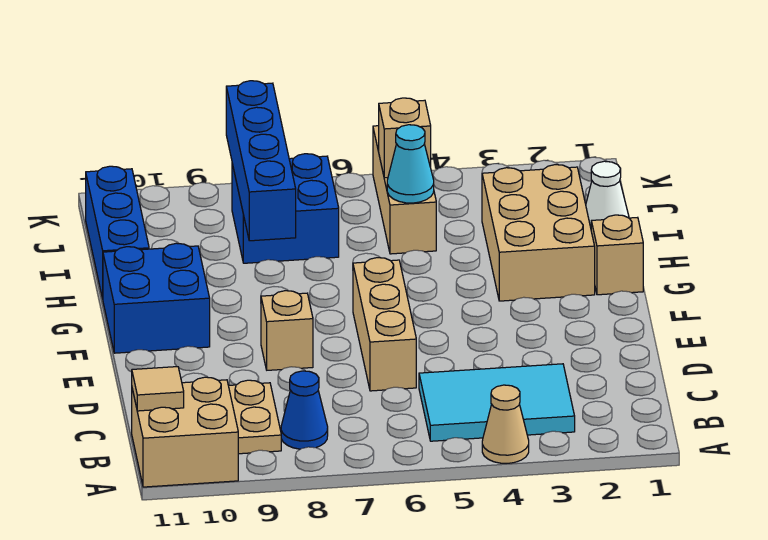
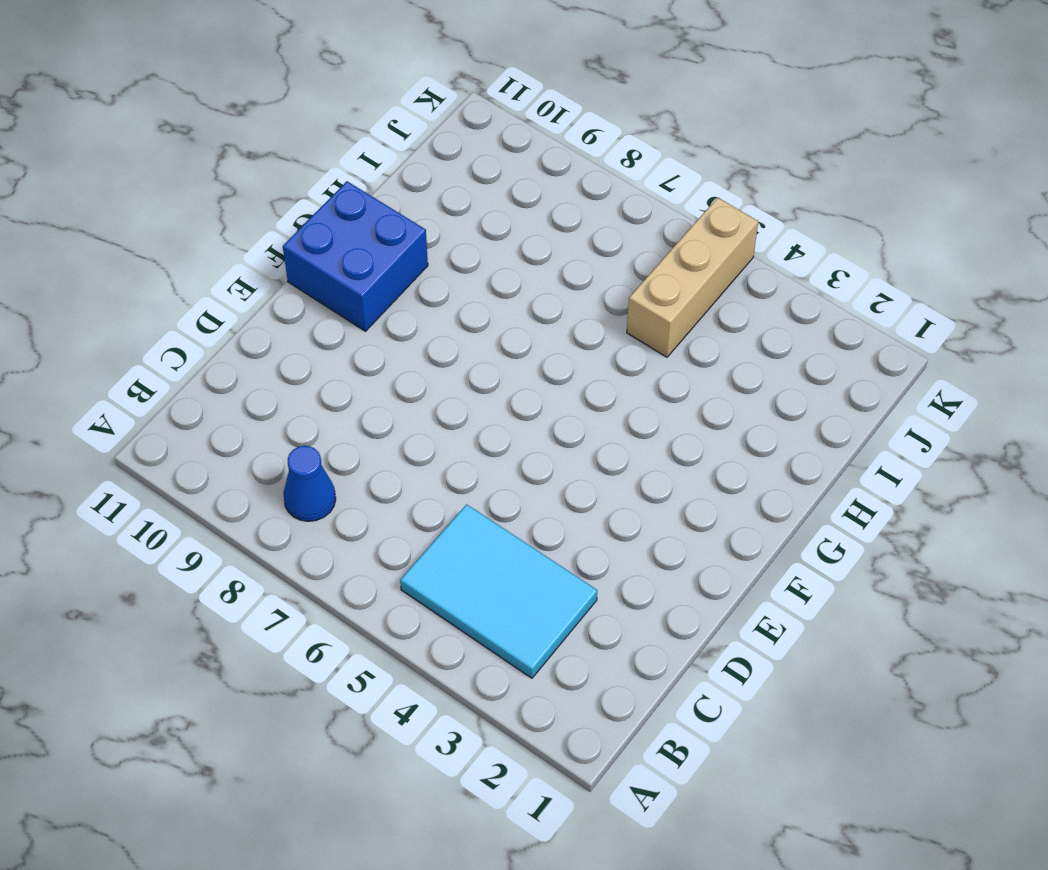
none -> tan 1x1 cone [482,385,529,463]
none -> tan 2x2 brick [132,377,238,487]
none -> tan 1x2 plate [228,380,281,454]

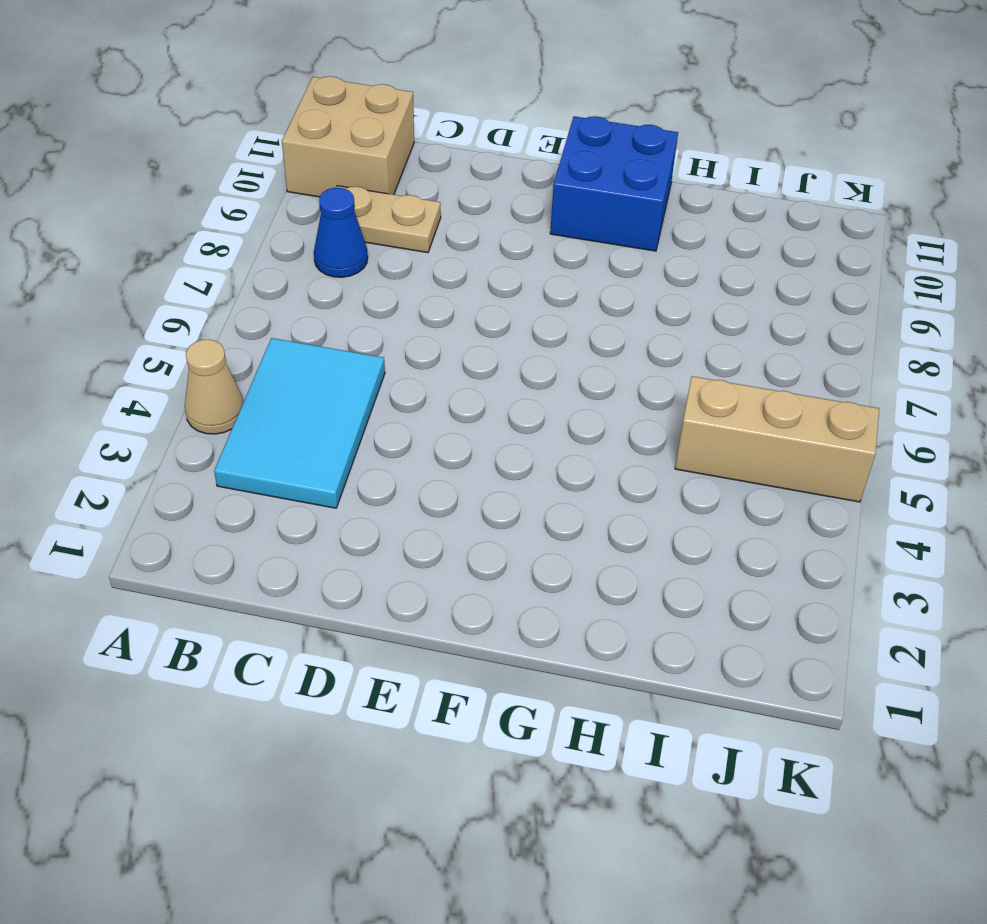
none -> tan 1x3 brick [353,258,416,391]
none -> tan 1x1 brick [261,291,313,370]
none -> tan 1x1 brick [591,215,643,295]

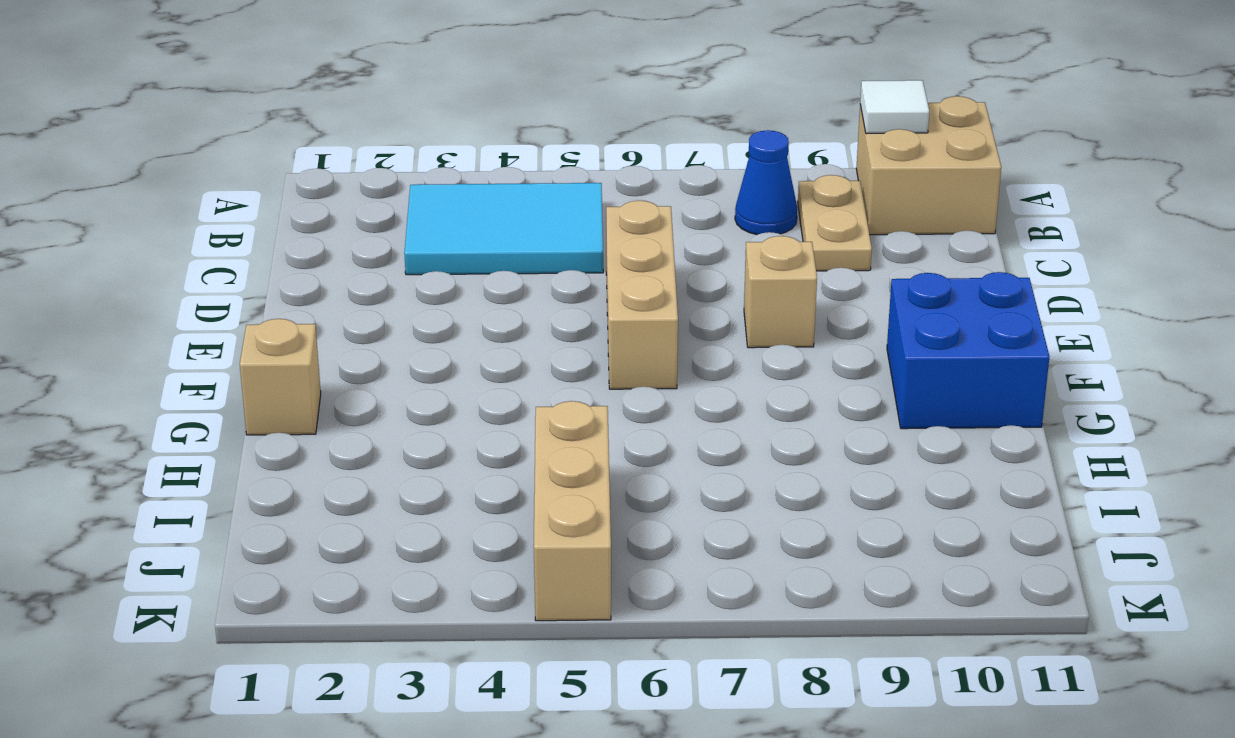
white 1x1 tile [860,80,929,134] -> none
none -> tan 1x1 cone [482,385,529,463]
none -> tan 2x3 brick [482,165,595,301]
none -> blue 1x3 brick [86,166,149,299]

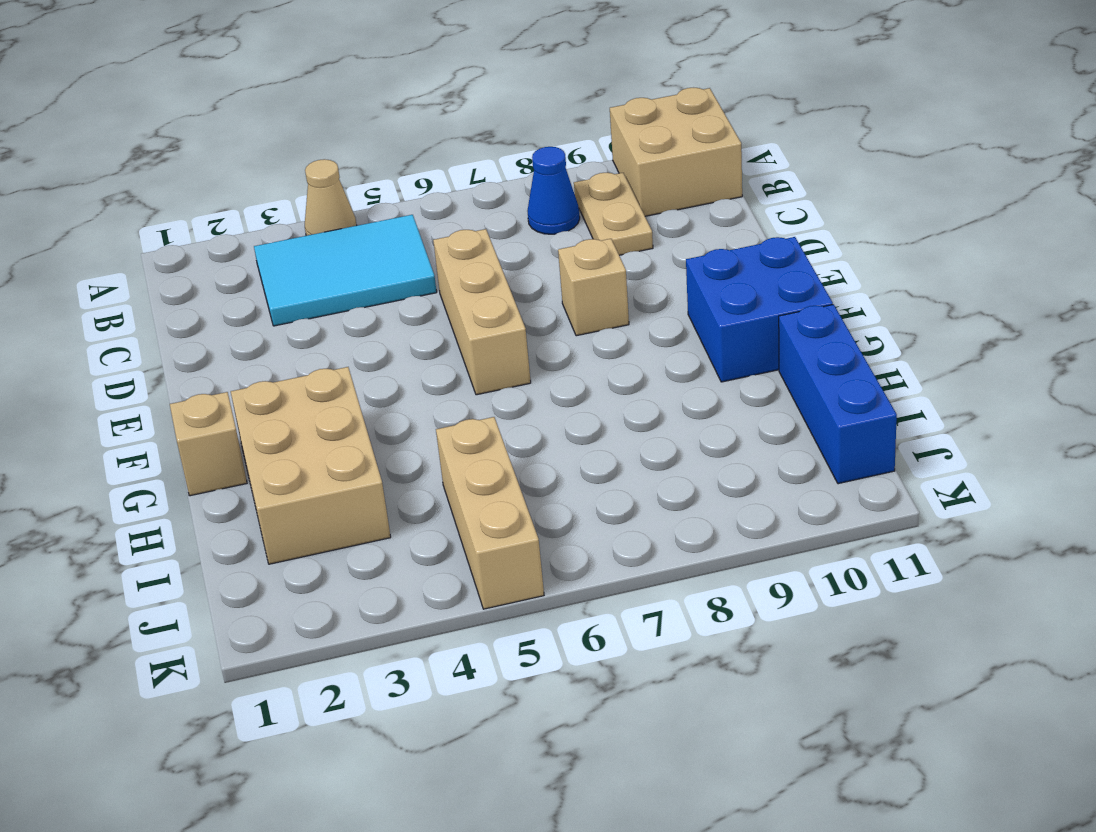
none -> white 1x1 cone [586,161,629,227]
none -> blue 2x2 brick [232,154,339,263]
none -> tan 1x1 tile [132,367,184,411]

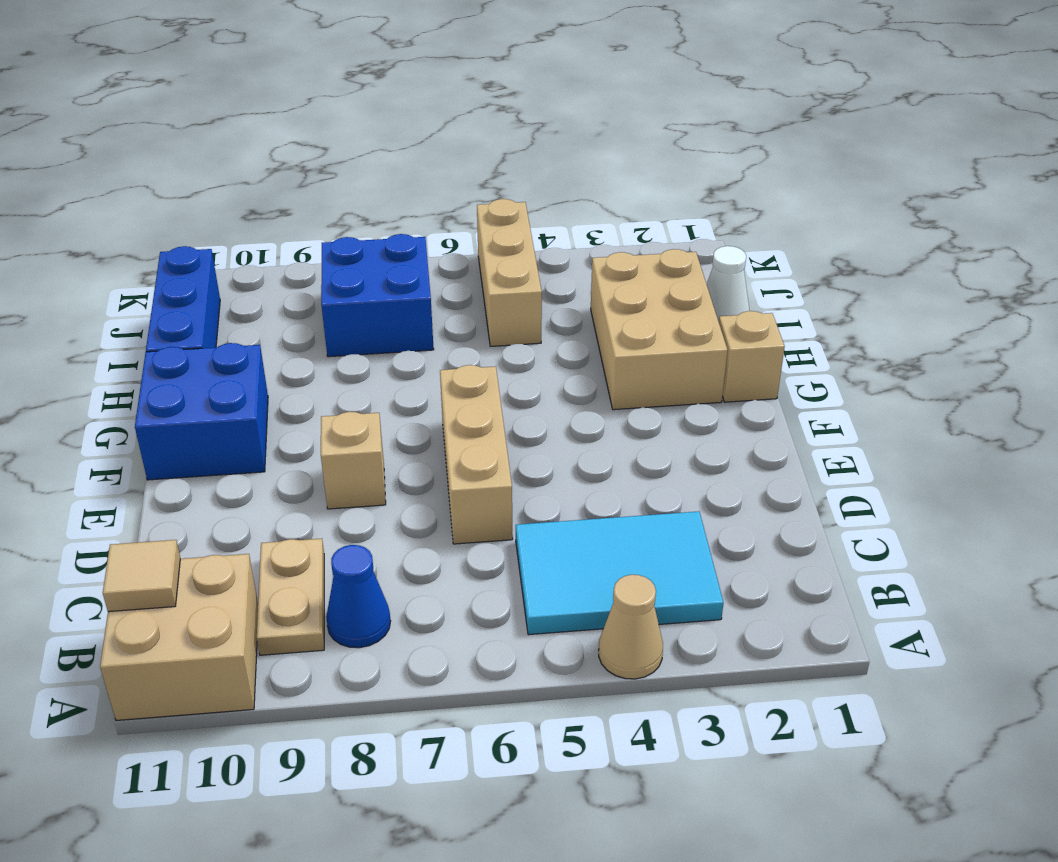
none -> blue 1x4 brick [226,81,296,241]
none -> cyan 1x1 cone [387,125,434,203]
none -> tan 1x1 brick [379,98,431,178]

